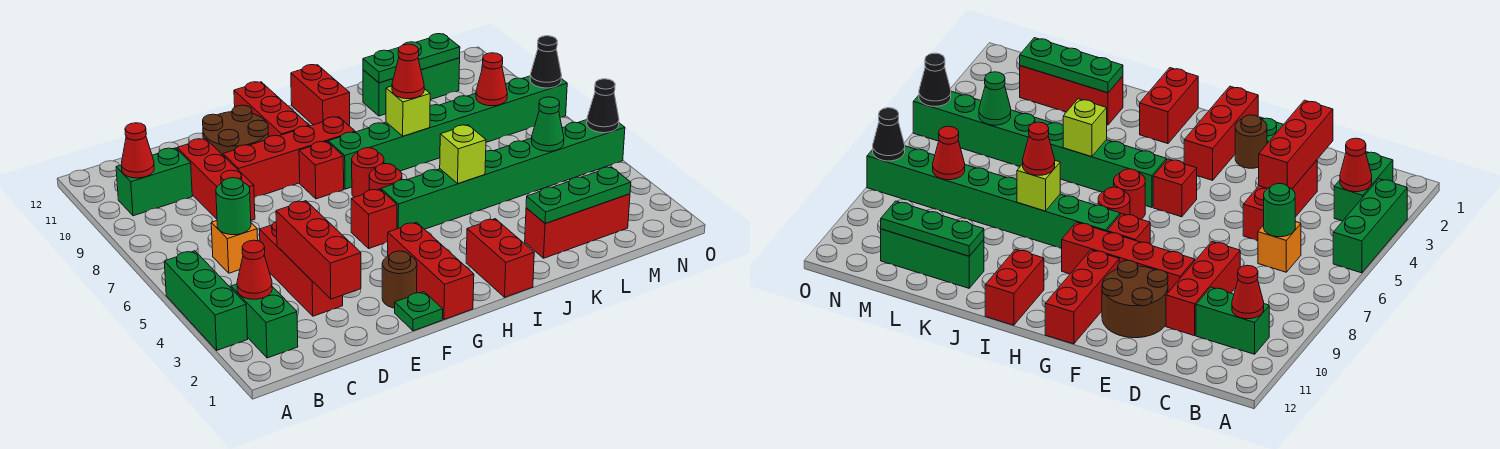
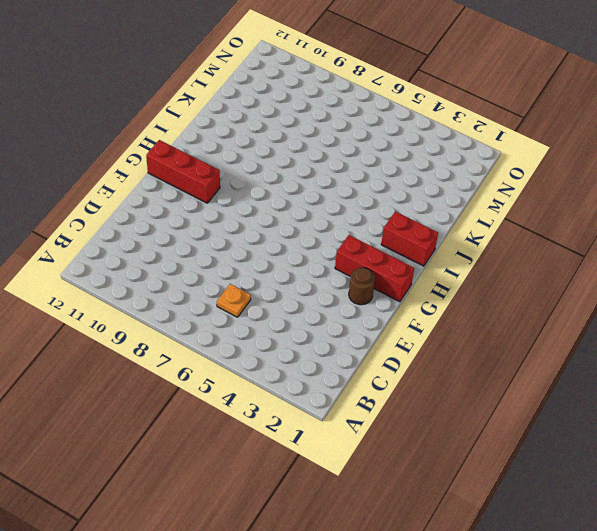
orange 1x1 plate [217,284,251,317] -> orange 1x1 brick [211,221,258,273]
none -> green 1x3 brick [164,251,248,350]
none -> green 1x2 brick [231,284,298,358]
none -> green 1x2 brick [116,148,192,216]
none -> red 1x3 brick [260,222,343,316]

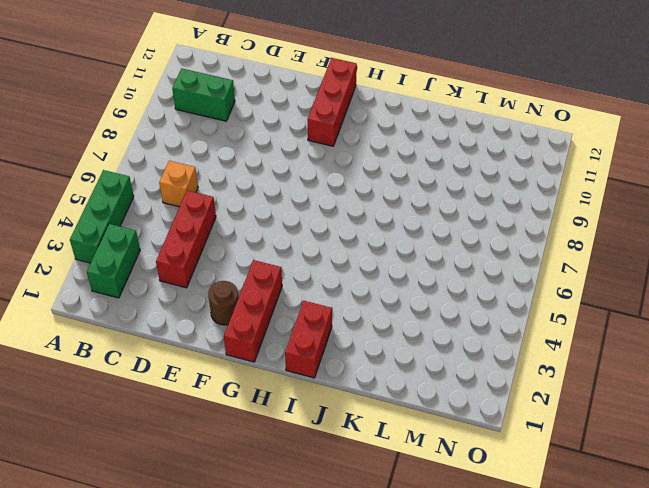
none -> red 1x3 brick [177,139,255,220]
none -> red 1x4 brick [223,117,355,198]
none -> brown 2x2 round brick [203,105,269,155]
none -> green 1x1 plate [395,292,443,331]

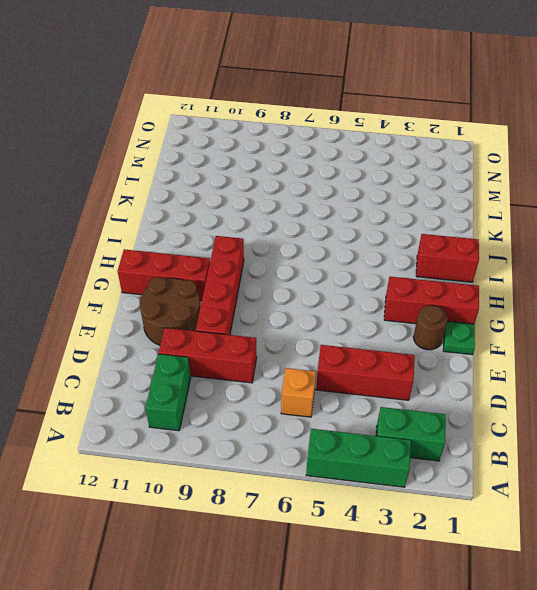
none -> red 1x1 brick [351,189,397,248]
none -> red 1x1 brick [299,141,344,199]
none -> green 1x8 brick [381,120,625,229]
none -> red 1x1 round brick [369,164,402,190]

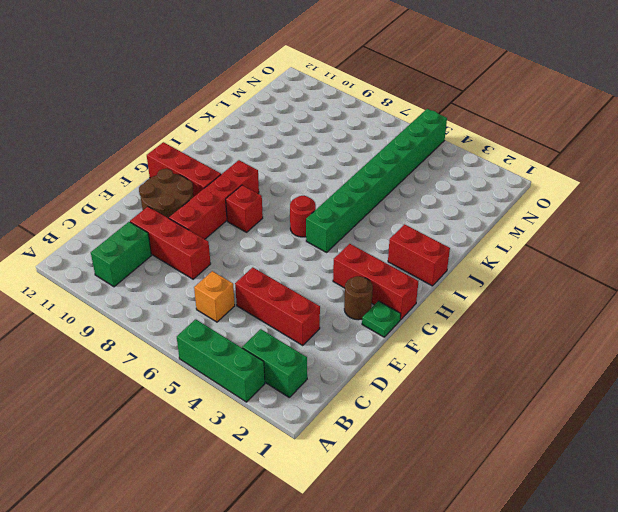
none -> red 1x1 brick [351,189,397,248]
none -> red 1x1 round brick [352,148,384,197]
none -> green 1x8 brick [328,76,567,189]
none -> red 1x2 brick [291,65,350,125]

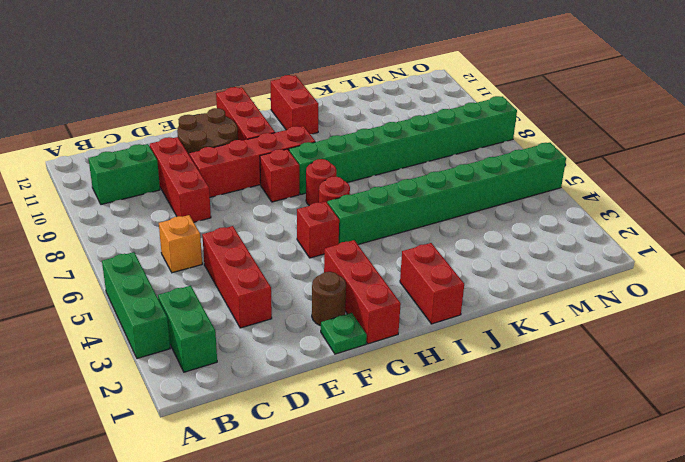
none -> red 1x3 brick [525,194,630,258]
none -> green 1x3 brick [363,58,460,116]
none -> red 1x1 cone [237,240,272,299]
none -> red 1x1 cone [121,123,154,178]

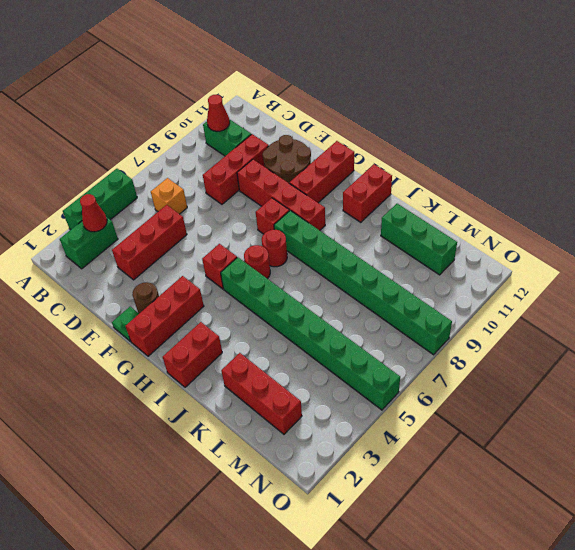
none -> green 1x1 round brick [216,178,251,235]
none -> red 1x3 brick [276,201,361,299]
none -> lime 1x1 brick [440,125,486,184]
none -> lime 1x1 brick [386,86,430,136]

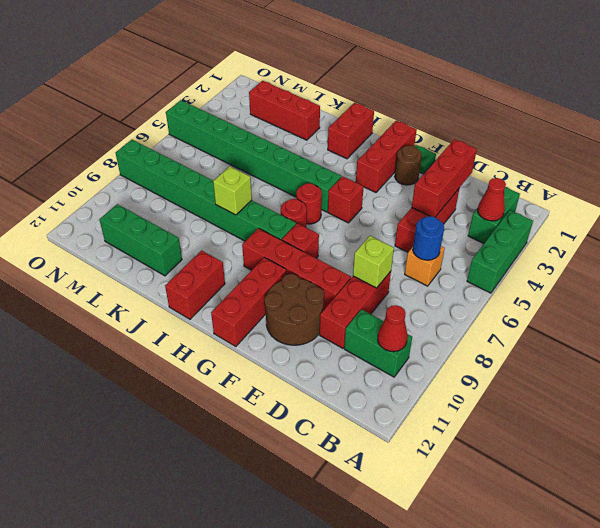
blue 1x1 round brick [413,216,444,260] -> green 1x1 round brick [216,178,251,235]
lime 1x1 brick [353,236,394,288] -> lime 1x1 brick moved to [440,125,486,184]
none -> green 1x3 plate [526,167,631,223]
none -> green 1x3 plate [363,34,460,83]
none -> green 1x1 cone [531,97,564,151]
none -> red 1x1 cone [476,53,507,106]

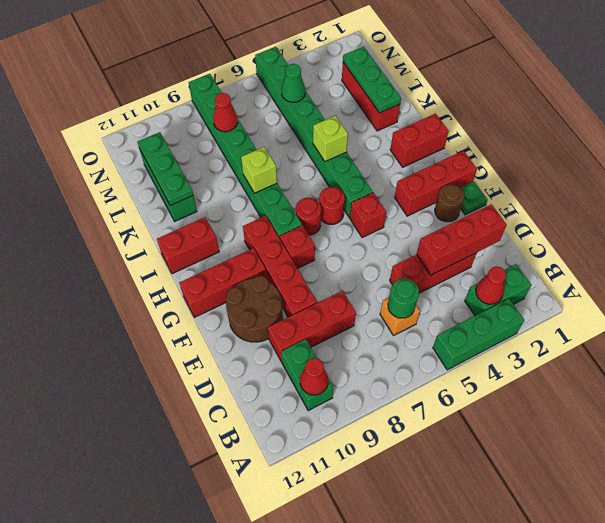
none -> black 1x1 cone [587,79,619,133]
none -> black 1x1 cone [530,36,562,88]
none -> red 1x1 cone [392,44,424,99]

